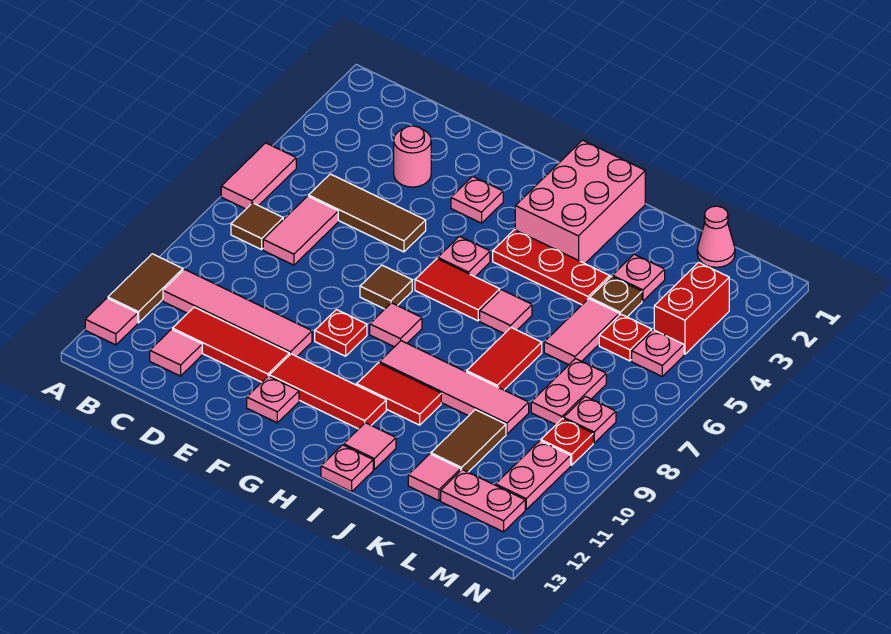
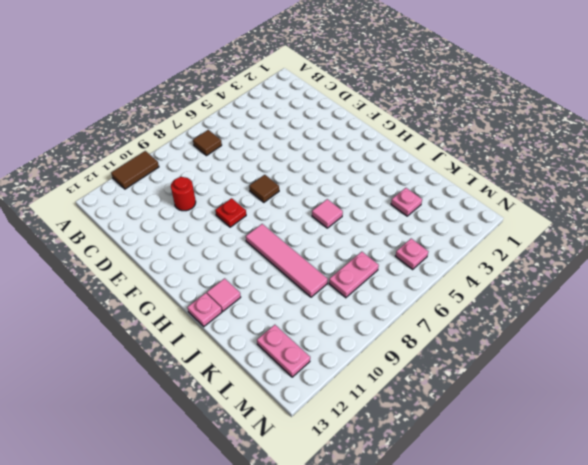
red 1x1 round brick [171,177,196,211] -> pink 1x4 tile [163,269,312,356]
none -> pink 1x2 tile [221,143,296,209]
none -> pink 1x1 tile [85,298,138,345]
none -> brown 1x3 tile [309,174,426,252]
none -> pink 1x2 tile [263,196,338,265]

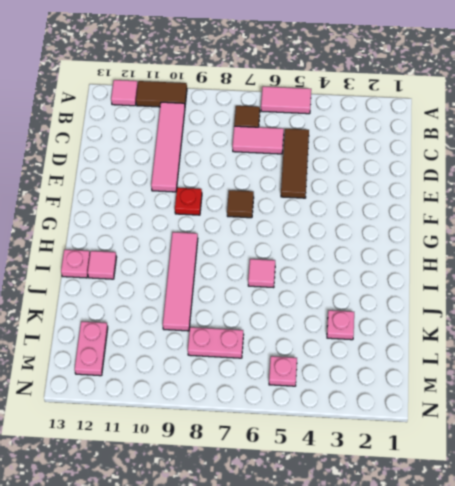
none -> red 1x3 tile [173,307,289,382]
none -> pink 1x1 tile [150,329,202,376]
none -> pink 1x1 round brick [394,126,431,187]
none -> pink 1x1 plate [451,176,503,223]

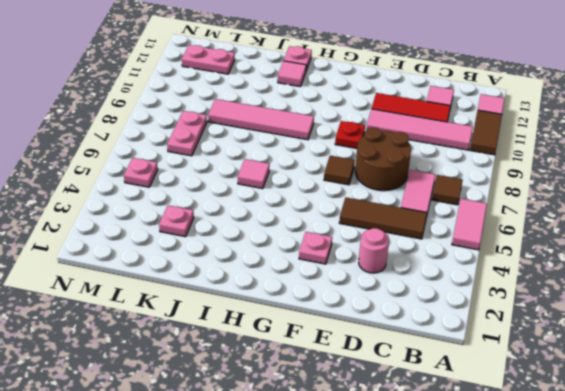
brown 2x2 round brick [355,128,411,191] -> none
none -> red 1x3 tile [269,354,386,429]
none -> pink 1x1 plate [247,376,299,423]
none -> pink 1x1 plate [438,236,490,277]
none -> red 1x2 tile [415,259,500,321]

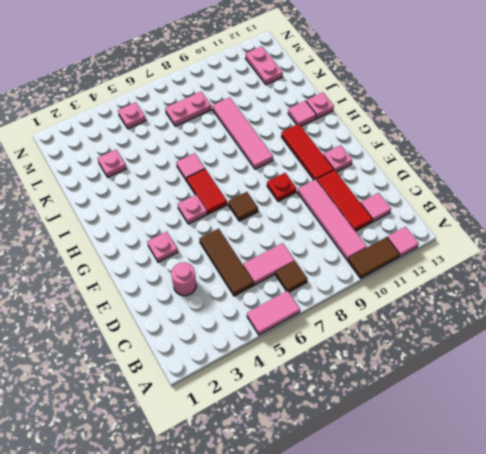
none -> pink 1x1 tile [370,303,422,347]
none -> pink 2x3 brick [515,140,645,263]
none -> red 1x3 plate [493,230,610,305]
none -> red 1x2 tile [357,363,441,425]

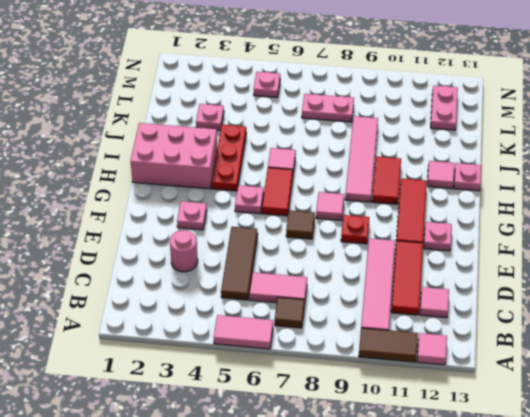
none -> red 1x2 tile [467,328,542,390]
none -> brown 1x1 plate [590,276,642,317]
none -> pink 1x2 tile [544,299,619,365]
none -> brown 1x2 tile [431,410,506,472]

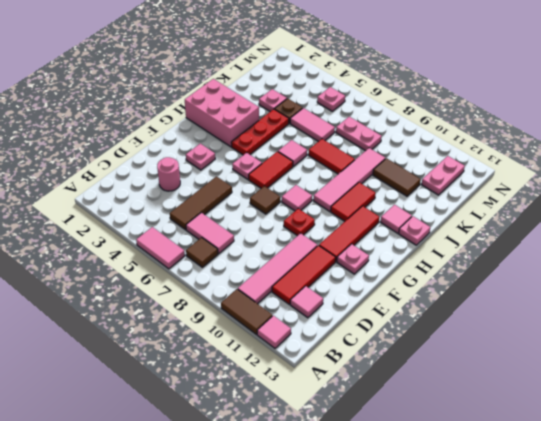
none -> pink 1x1 tile [408,454,461,501]
none -> pink 1x1 cone [697,206,735,267]
none -> red 1x1 plate [599,314,652,361]
none -> red 1x2 brick [654,262,729,354]

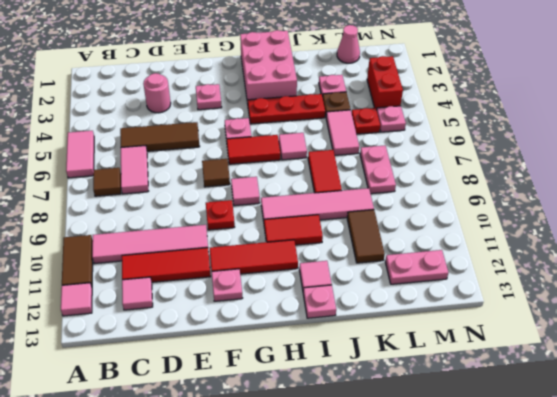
none -> pink 1x1 tile [408,454,461,501]
none -> pink 1x1 plate [564,396,616,443]
none -> red 1x1 plate [541,419,593,465]
none -> pink 1x2 plate [496,441,571,509]

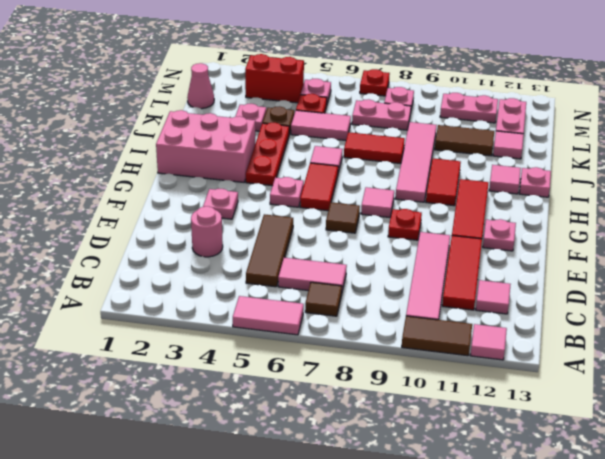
red 1x1 plate [360,69,390,96] -> red 1x1 plate moved to [541,419,593,465]

